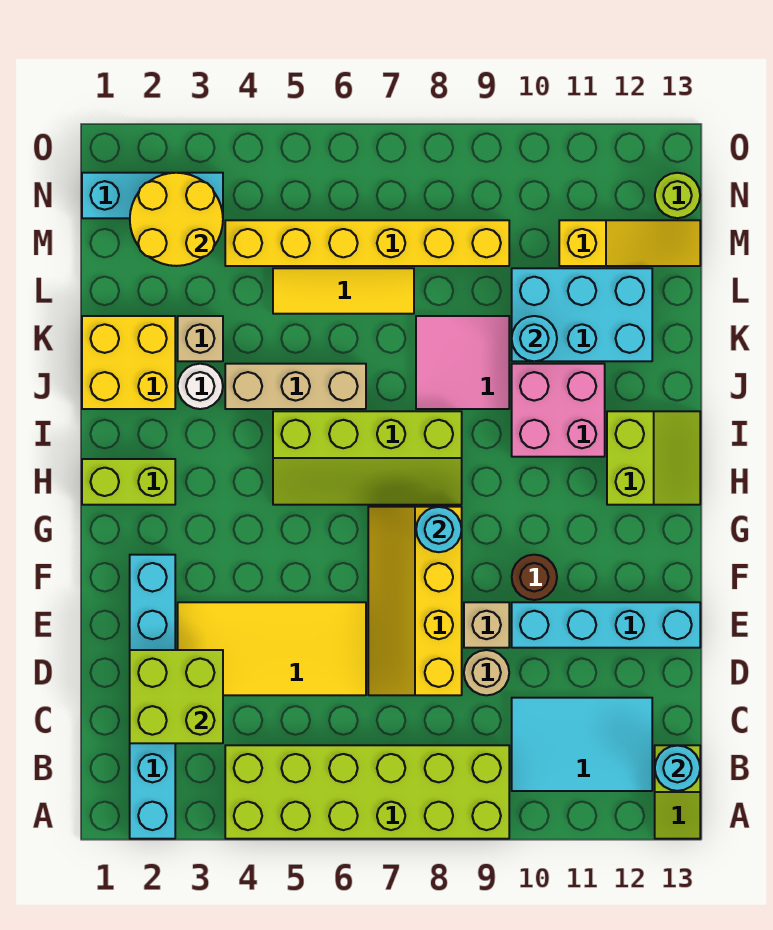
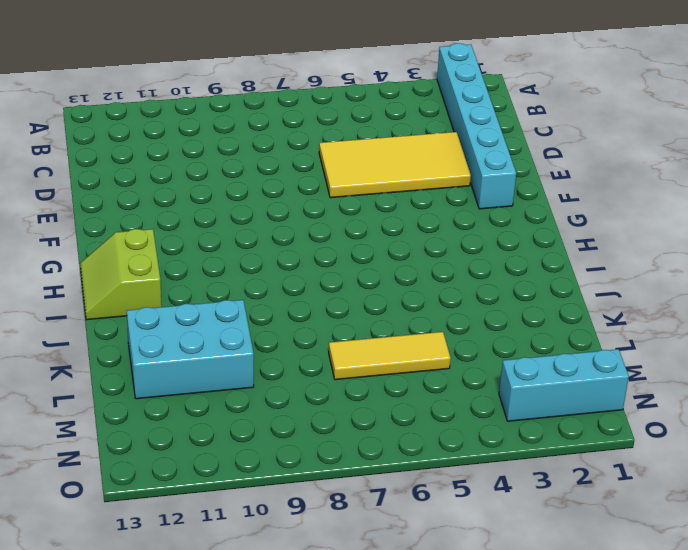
none -> lime 2x6 brick [225,745,509,839]
none -> lime 1x2 slope [655,745,700,839]
none -> cyan 2x3 tile [512,698,652,791]
none -> yellow 2x4 slope [368,507,462,695]

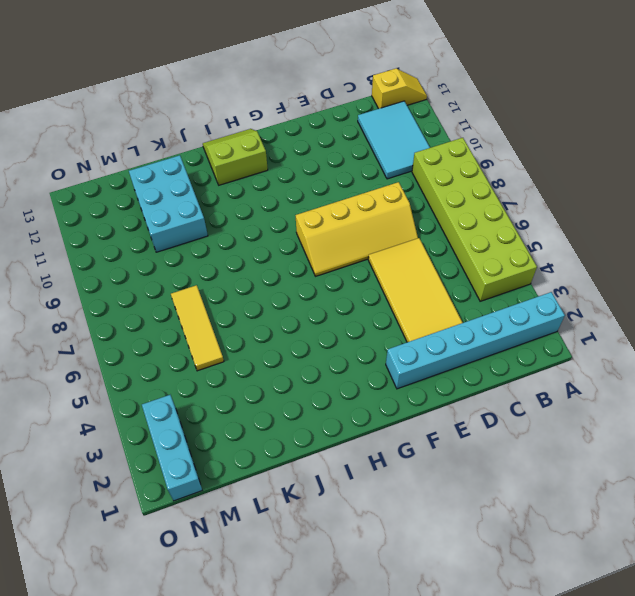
yellow 1x2 slope [372,69,427,109] -> lime 1x2 slope [655,745,700,839]
none -> tan 1x1 round brick [464,650,509,695]
none -> tan 1x1 brick [464,602,509,648]
none -> cyan 1x4 brick [512,602,700,648]
none -> brown 1x1 round brick [512,555,557,600]

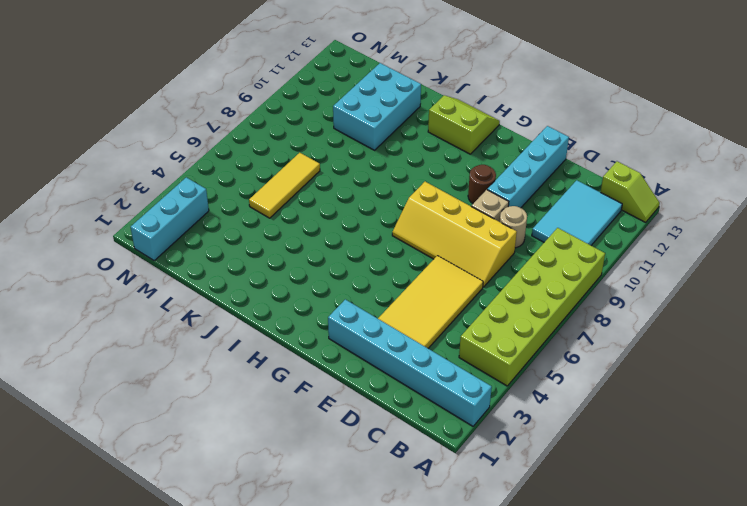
none -> lime 1x2 brick [82,459,175,505]
none -> lime 2x4 slope [273,411,462,505]
none -> pink 2x2 brick [512,364,605,457]
none -> yellow 2x2 brick [82,316,175,409]

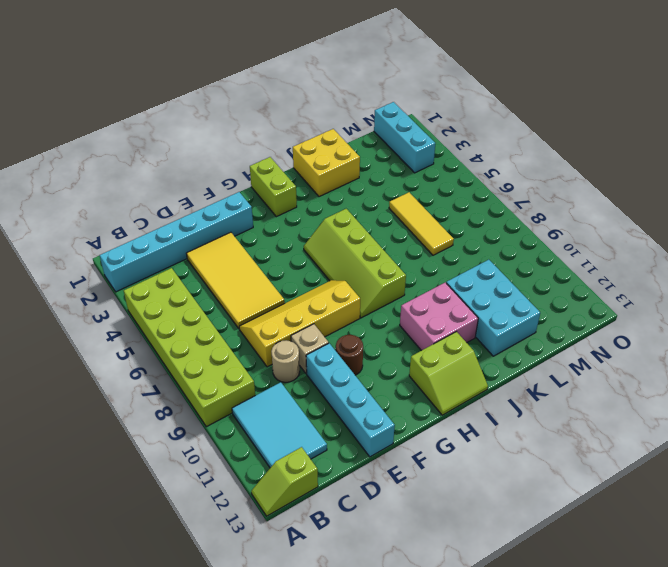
none -> white 1x1 round brick [178,364,223,409]
none -> tan 1x3 brick [225,364,366,409]
none -> pink 2x2 tile [416,316,509,409]
none -> tan 1x1 brick [178,316,223,361]

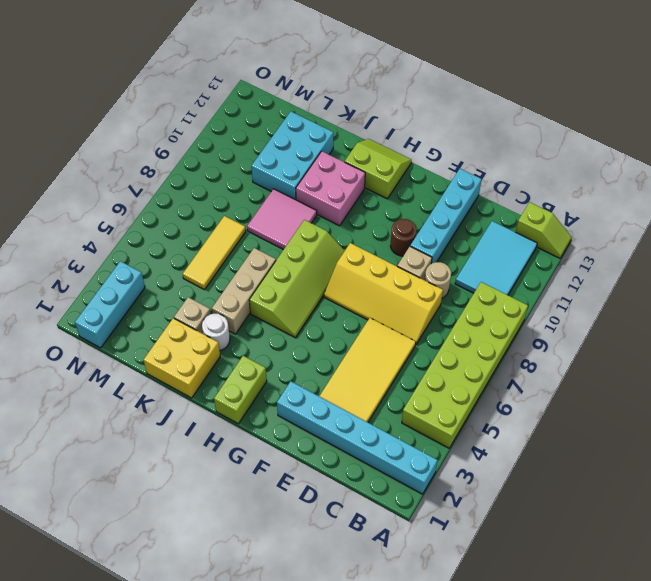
none -> yellow 1x6 brick [225,220,509,266]
none -> yellow 1x3 slope [559,220,700,266]
none -> lime 1x1 round brick [655,173,700,218]
none -> cyan 1x1 round brick [655,745,700,791]

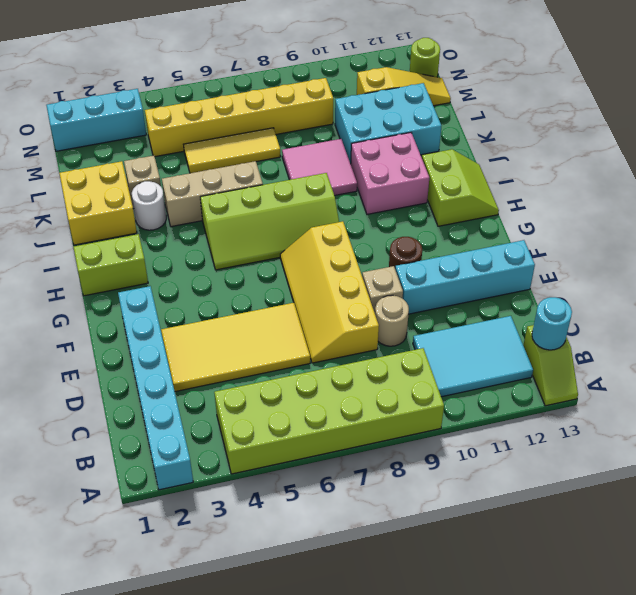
none -> lime 2x2 brick [130,650,223,743]
none -> cyan 1x1 round brick [416,507,462,552]
none -> cyan 1x1 round brick [512,316,557,361]
none -> yellow 2x2 round brick [130,173,223,266]

